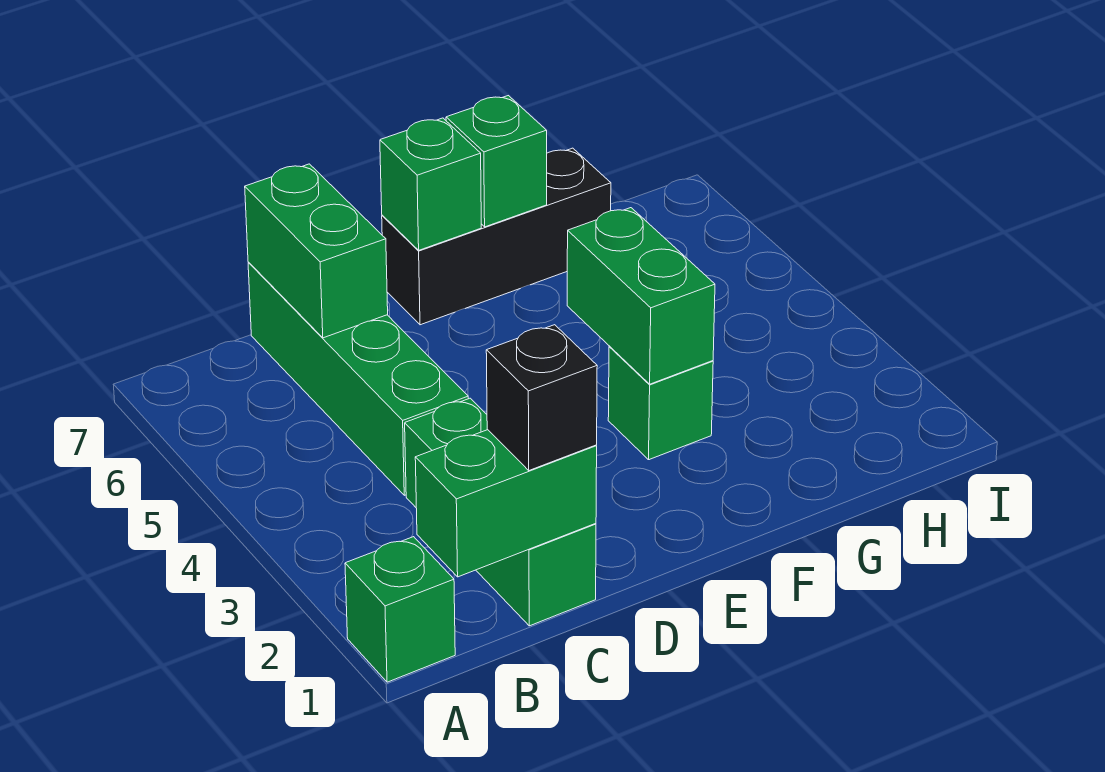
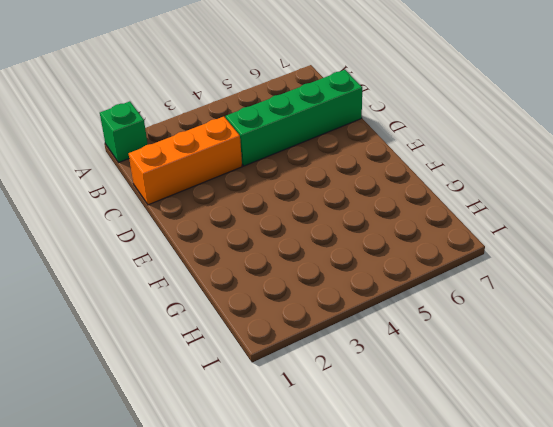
orange 1x3 brick [129,117,242,205] -> green 1x3 brick [405,398,596,626]
none -> black 1x3 brick [382,148,611,325]
none -> green 1x1 brick [608,346,713,460]

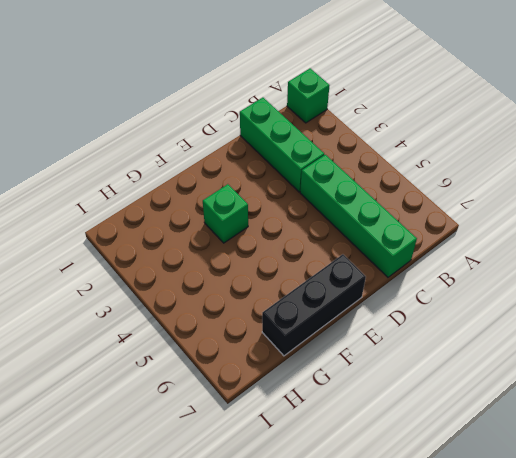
none -> green 1x2 brick [415,430,597,577]
none -> green 1x2 brick [245,164,388,338]

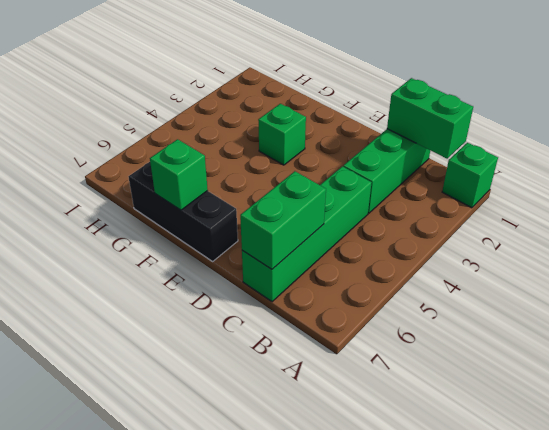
none -> green 1x1 brick [380,118,481,250]
none -> green 1x2 brick [567,208,715,384]

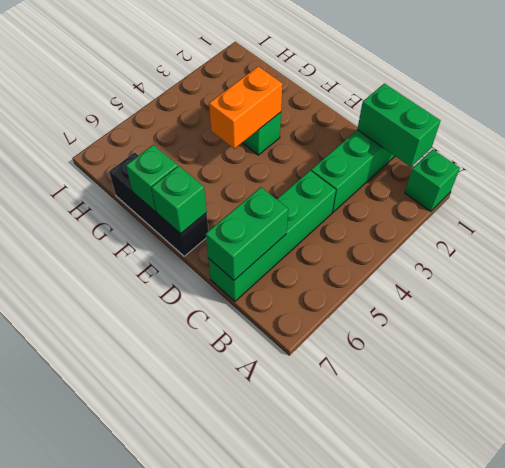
orange 1x2 brick [209,66,282,149] -> green 1x2 brick [567,208,715,384]
none -> black 1x1 brick [486,325,597,470]

